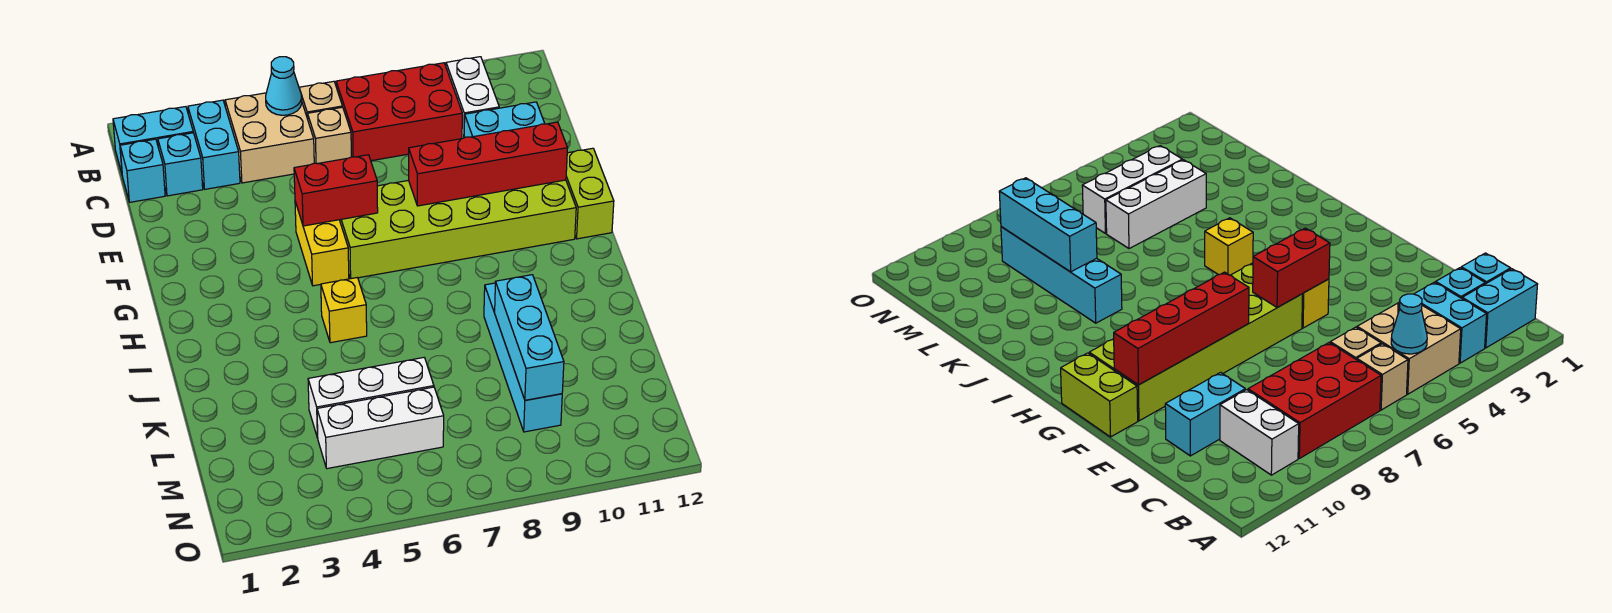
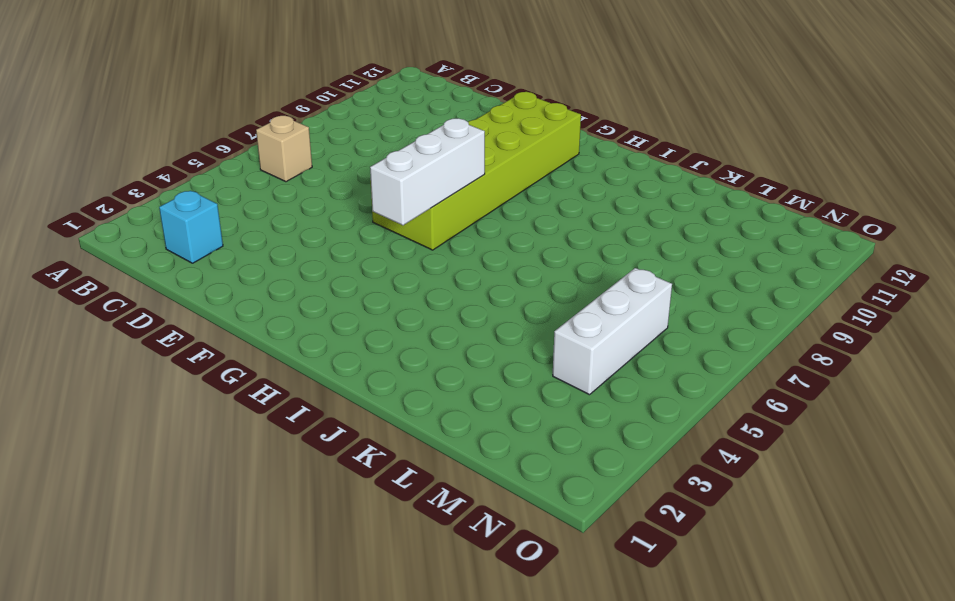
white 1x3 brick [370,118,485,225] -> white 1x3 brick moved to [308,358,434,438]
none -> cyan 1x2 brick [113,107,193,173]
none -> cyan 1x2 brick [188,100,240,189]
none -> tan 2x2 brick [225,93,314,183]

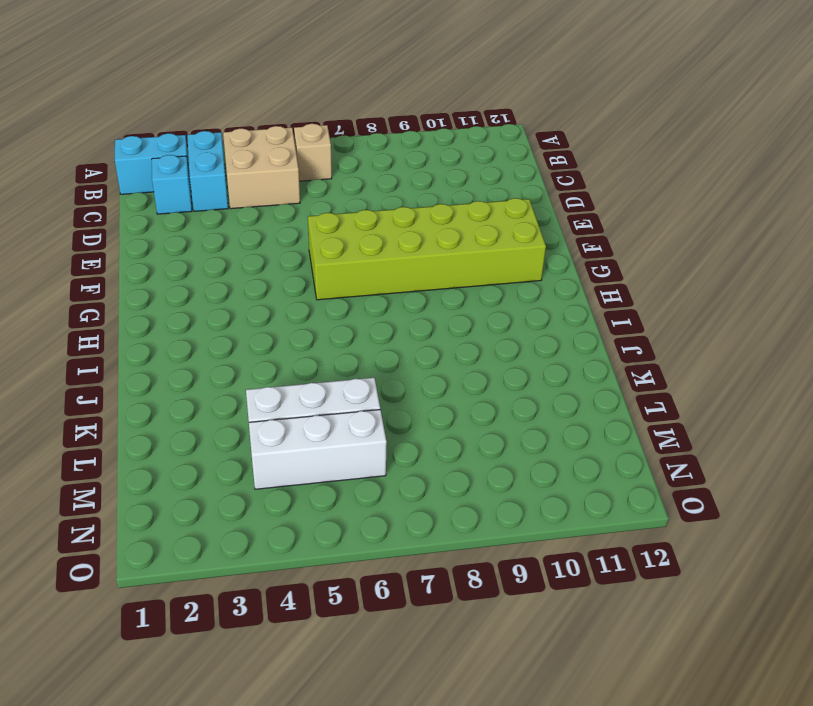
none -> red 2x3 brick [336,63,462,161]
none -> white 1x2 brick [446,57,499,139]
none -> cyan 1x1 brick [120,139,165,202]

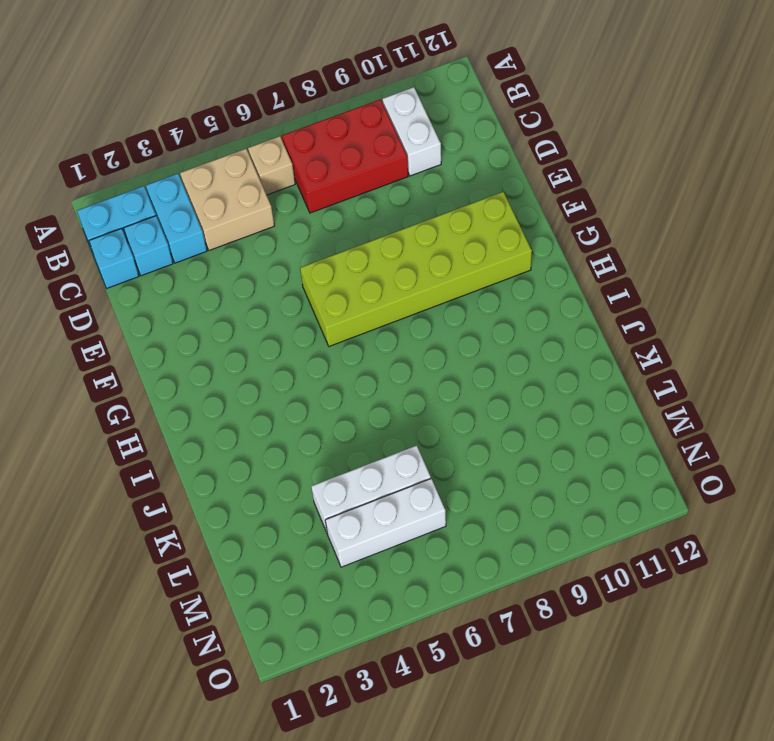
none -> tan 1x1 brick [308,107,351,164]
none -> cyan 1x2 brick [464,102,545,138]
none -> yellow 1x2 brick [295,202,349,286]

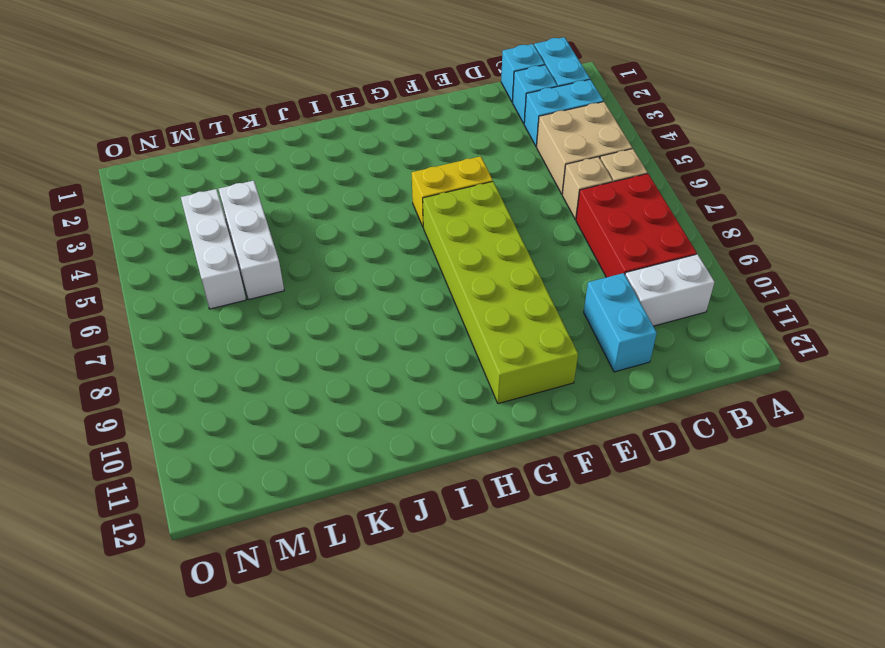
none -> lime 1x2 brick [566,148,614,239]
none -> yellow 1x1 brick [321,278,367,343]
none -> cyan 1x4 brick [484,283,562,432]

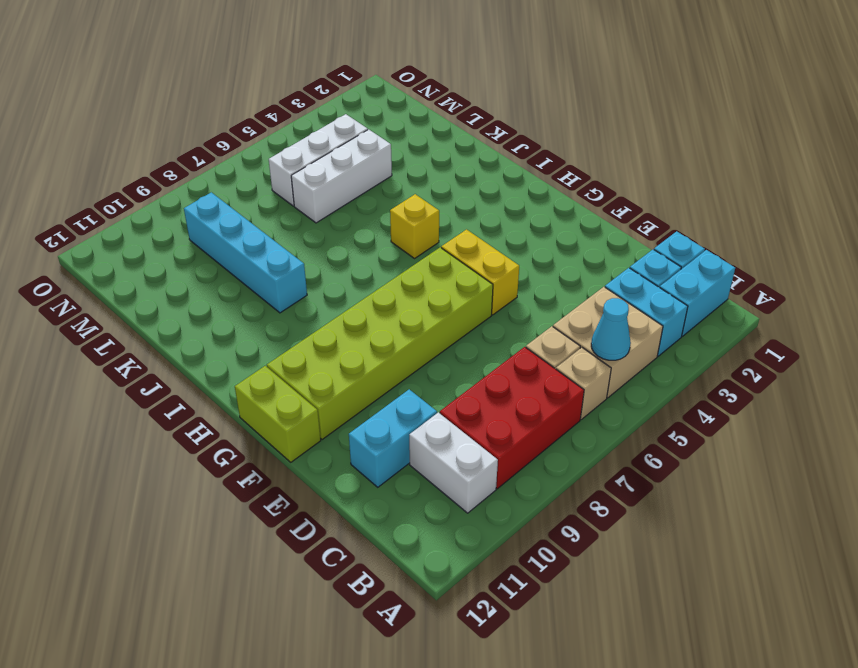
none -> red 1x2 brick [294,155,378,226]
none -> red 1x4 brick [409,122,568,206]
none -> cyan 1x3 brick [495,275,564,400]

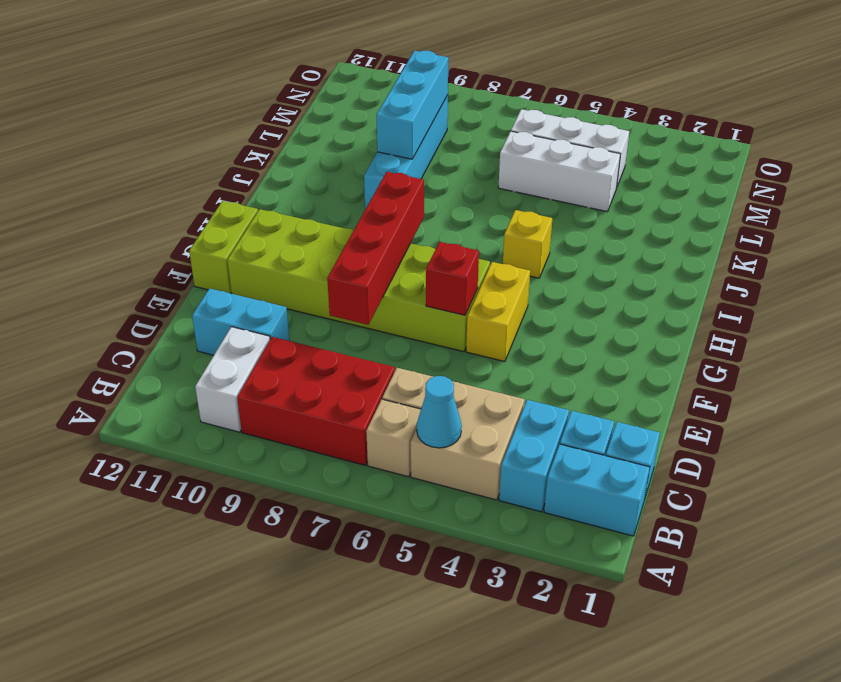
red 1x4 brick [327,172,424,325] -> red 1x4 brick turned to [409,122,568,206]
red 1x1 brick [426,242,479,315] -> red 1x2 brick [294,155,378,226]

